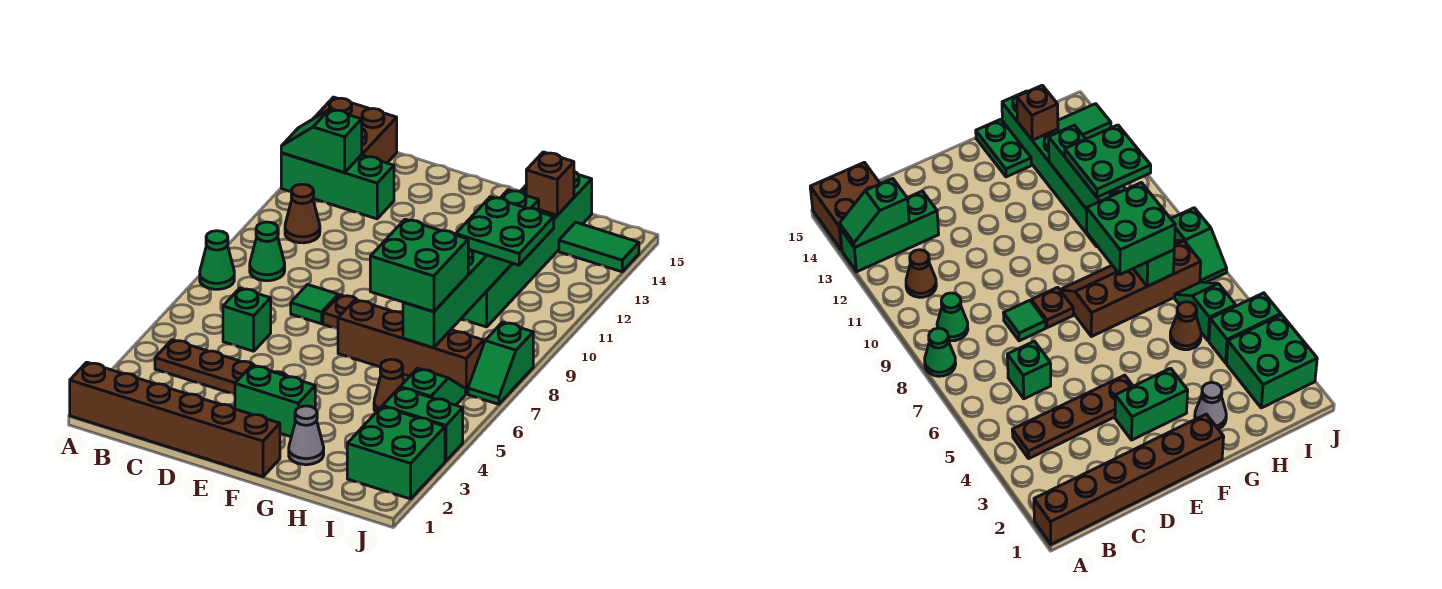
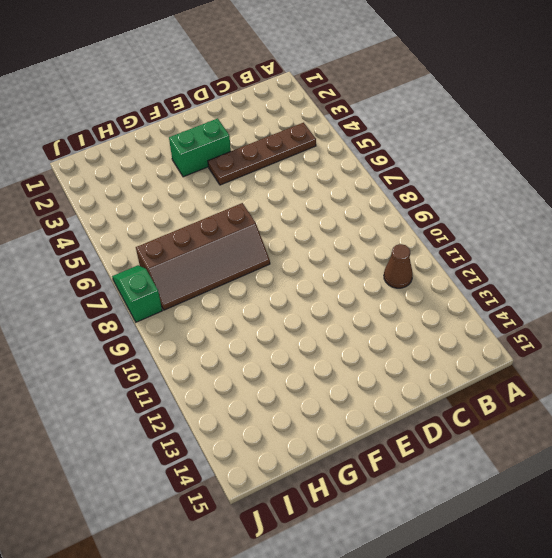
none -> brown 1x6 brick [70,362,280,477]
none -> green 1x1 cone [200,231,234,289]
none -> green 1x3 brick [281,153,394,219]

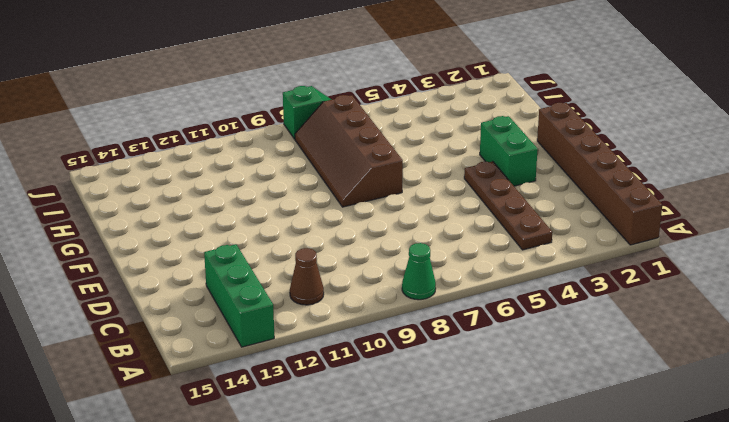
none -> brown 2x2 brick [313,97,397,163]
none -> green 1x1 cone [250,222,285,281]
none -> green 1x1 brick [223,288,271,351]

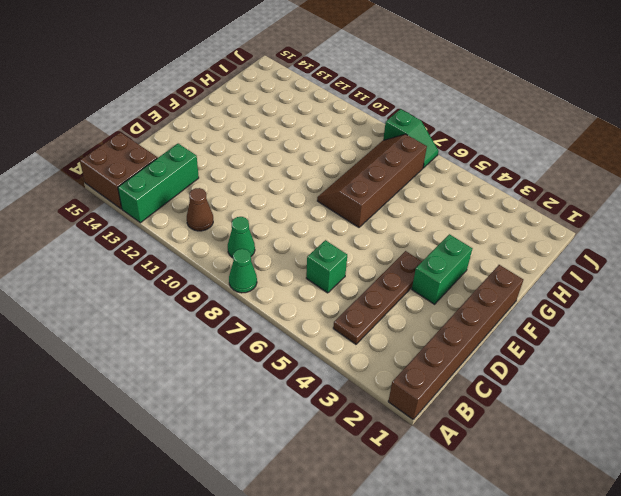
none -> green 1x1 tile [291,285,338,324]
none -> brown 1x1 plate [323,295,357,329]
none -> grey 1x1 cone [289,406,324,465]

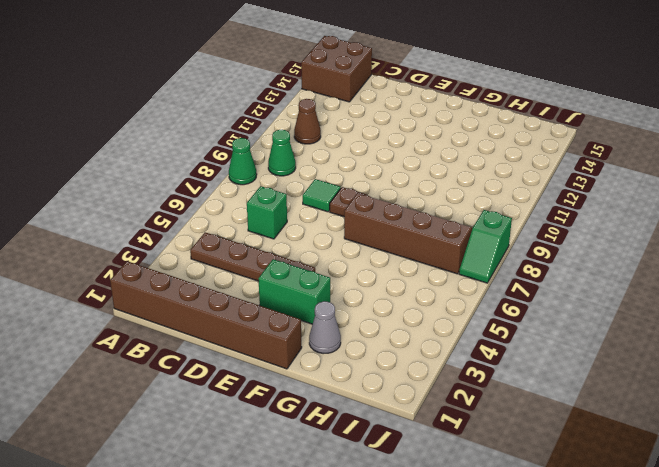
none -> green 1x3 brick [281,153,394,219]
none -> green 1x2 plate [976,119,1031,177]
none -> brown 1x1 cone [374,359,404,412]

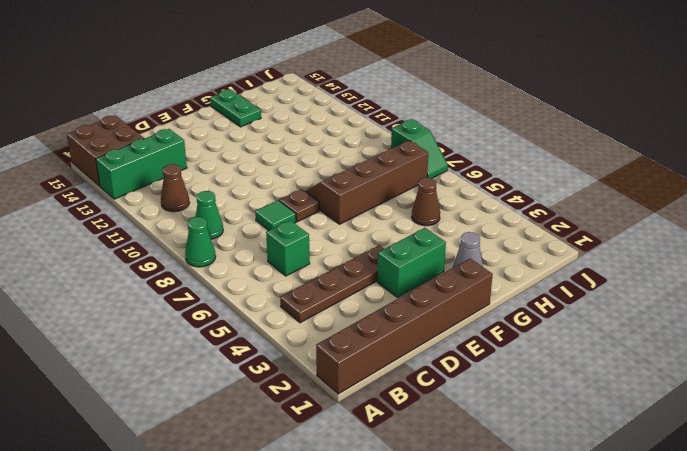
none -> green 1x6 brick [461,172,592,327]
none -> green 2x2 brick [347,407,445,499]
none -> green 1x2 brick [383,388,463,461]

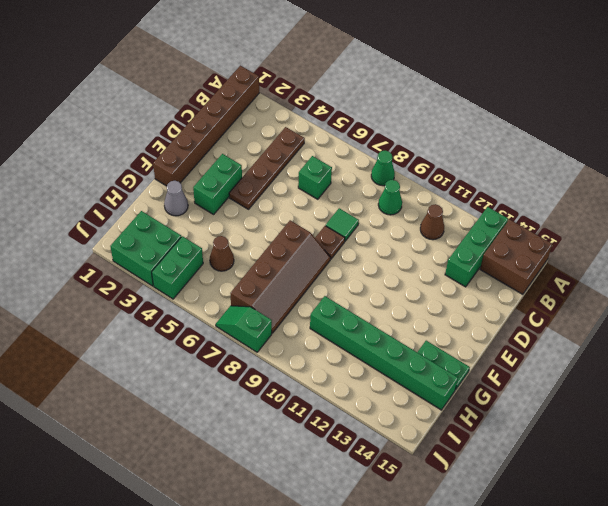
none -> green 1x2 slope [400,368,466,405]
none -> green 1x2 tile [559,222,639,272]
none -> green 1x2 slope [281,109,362,172]

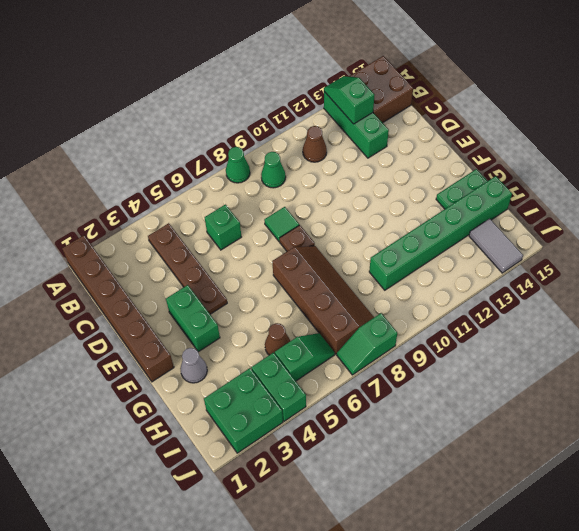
grey 1x2 tile [469,219,523,273] -> green 1x2 tile [559,222,639,272]
none -> green 1x6 brick [403,190,539,348]
none -> brown 1x1 brick [526,152,574,215]
none -> green 2x2 brick [370,219,468,312]

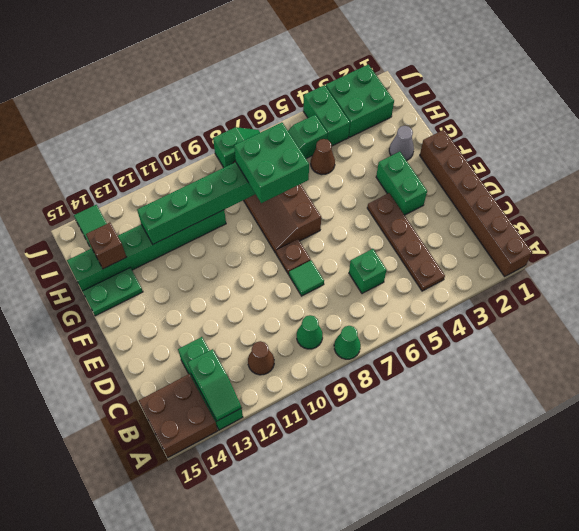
none -> green 2x2 plate [456,197,554,265]

